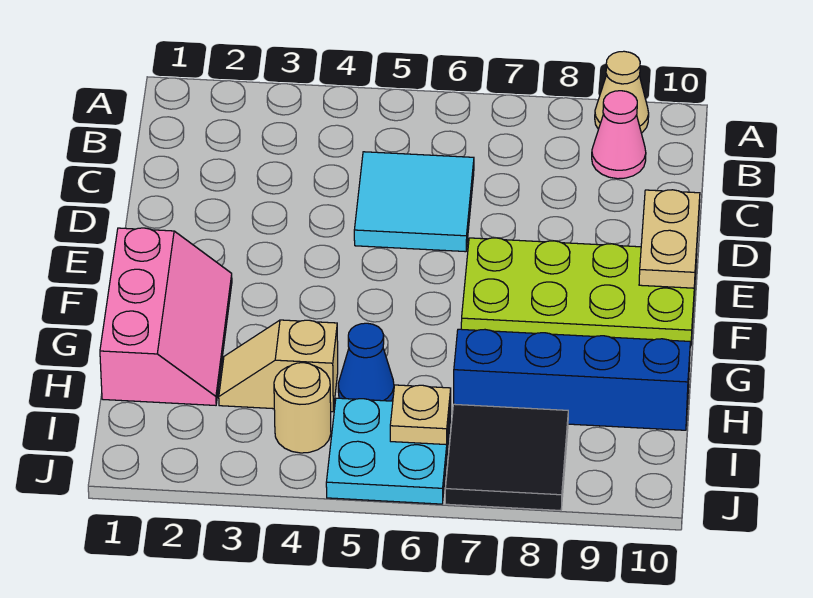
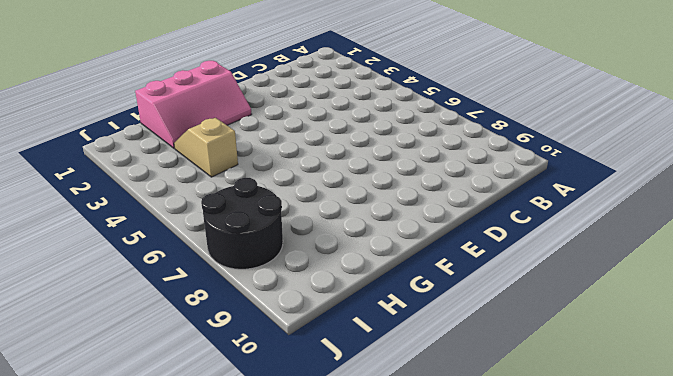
black 2x2 round brick [201,178,283,269] -> black 2x2 tile [445,404,568,510]
none -> tan 1x1 cone [595,51,649,133]
none -> pink 1x1 cone [592,91,646,179]
none -> cyan 2x2 tile [354,152,474,252]

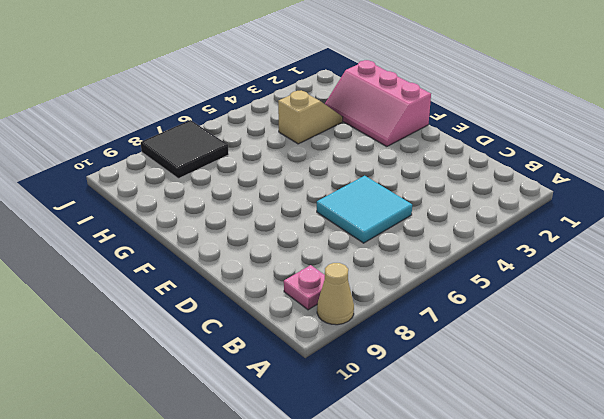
pink 1x1 plate [284,265,325,310] -> pink 1x1 cone [592,91,646,179]
none -> lime 2x4 plate [461,238,697,346]
none -> blue 1x1 cone [338,323,394,401]
none -> blue 1x4 brick [454,329,690,430]

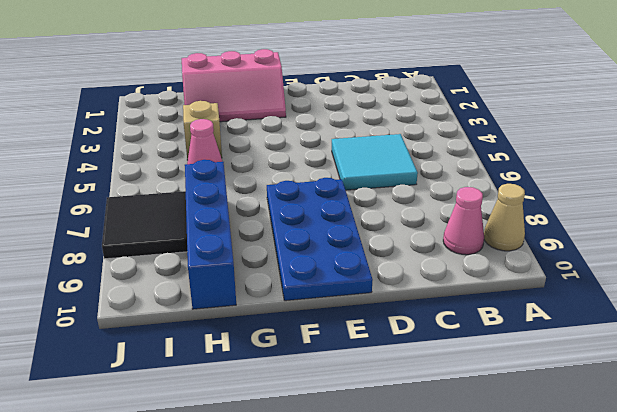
blue 2x4 plate [267,178,373,301] -> lime 2x4 plate [461,238,697,346]
pink 1x1 cone [187,119,222,164] -> blue 1x1 cone [338,323,394,401]
none -> tan 1x1 round brick [274,363,331,453]
none -> cyan 2x2 plate [326,398,451,504]
none -> tan 1x2 plate [639,190,700,288]

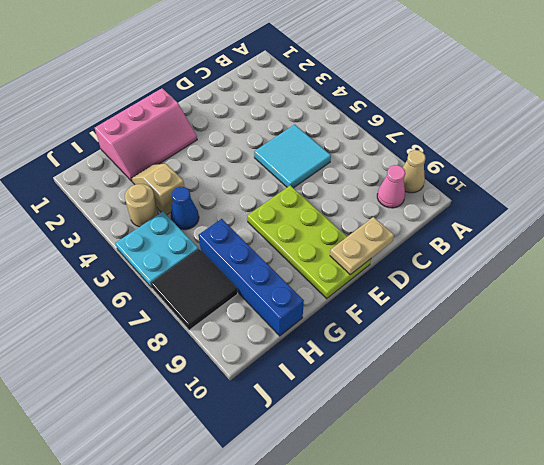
none -> tan 1x1 plate [390,385,451,445]

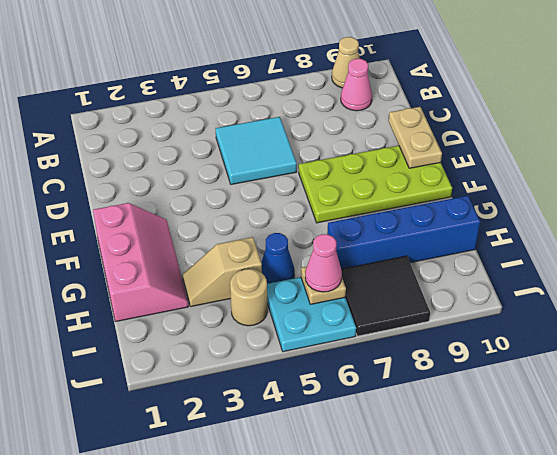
pink 1x1 cone [305,234,342,292] -> none

